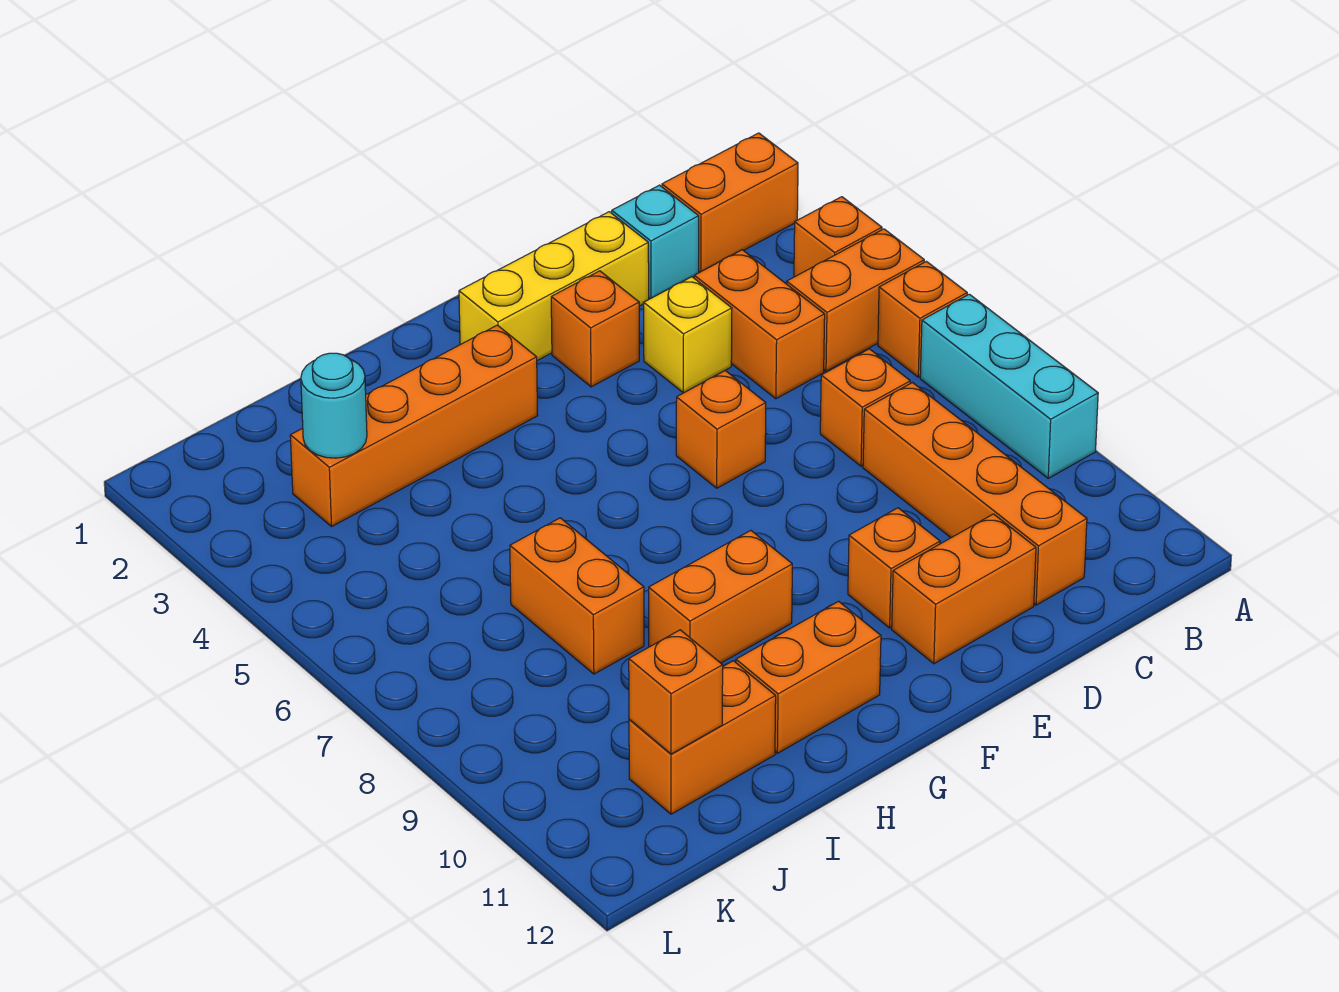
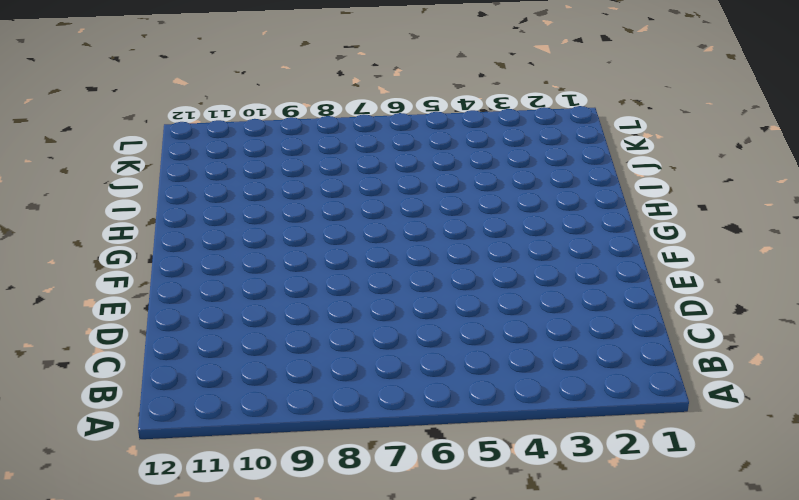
none -> orange 1x2 brick [662,133,798,272]
none -> orange 1x1 brick [794,197,882,277]
none -> orange 1x2 brick [787,229,924,371]

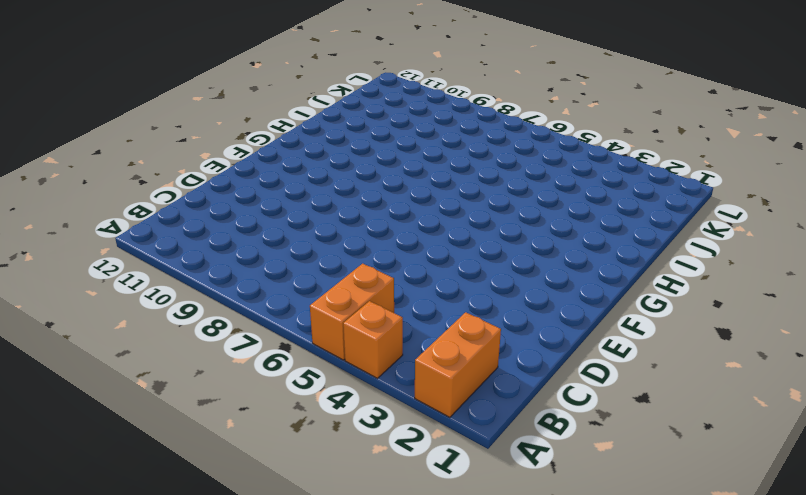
none -> orange 1x1 brick [878,261,967,377]
none -> cyan 1x3 brick [920,294,1098,478]
none -> cyan 1x1 brick [612,185,699,299]

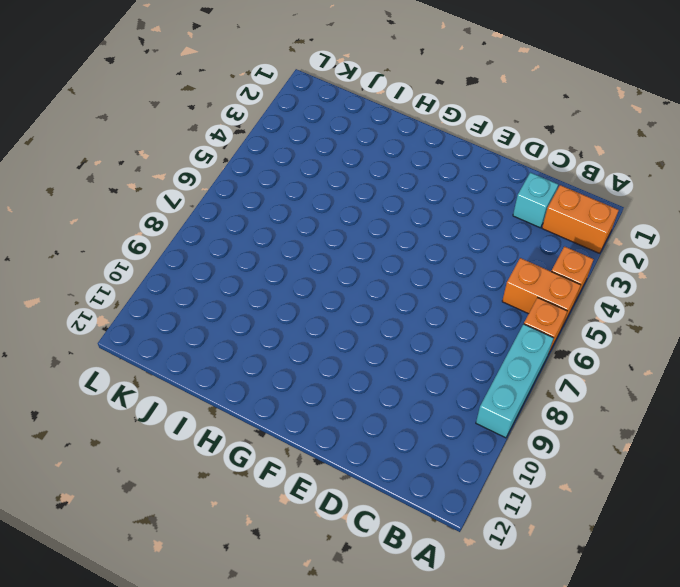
none -> orange 1x2 brick [694,250,825,399]
none -> orange 1x1 brick [820,349,910,466]
none -> orange 1x4 brick [863,383,1087,605]

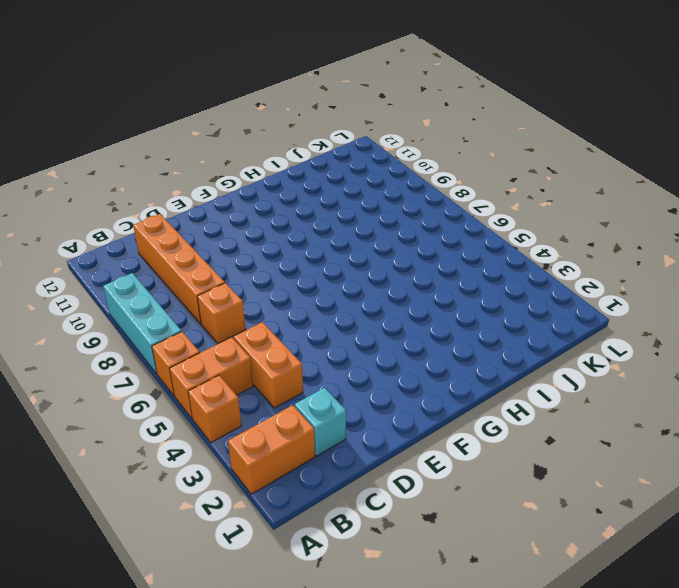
none -> yellow 1x3 brick [459,212,649,361]
none -> yellow 1x1 brick [644,277,732,393]
none -> orange 1x2 brick [892,514,1036,664]

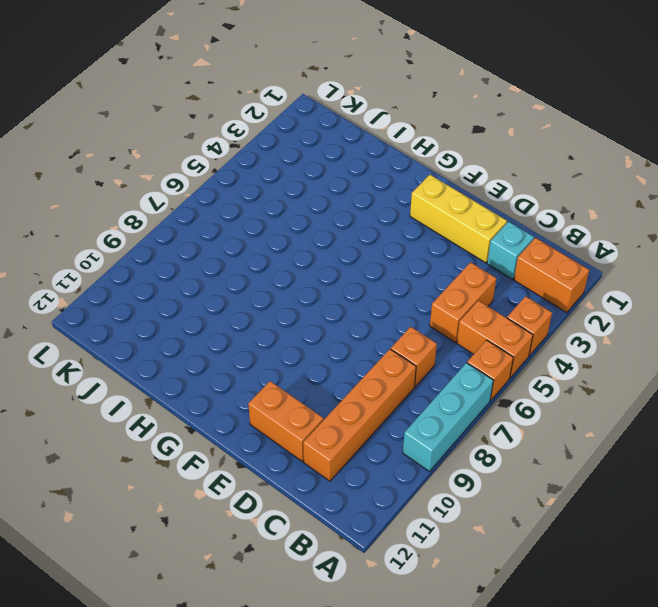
none -> yellow 1x1 brick [644,277,732,393]
none -> orange 1x1 brick [551,271,639,387]
none -> orange 1x1 brick [676,371,766,488]

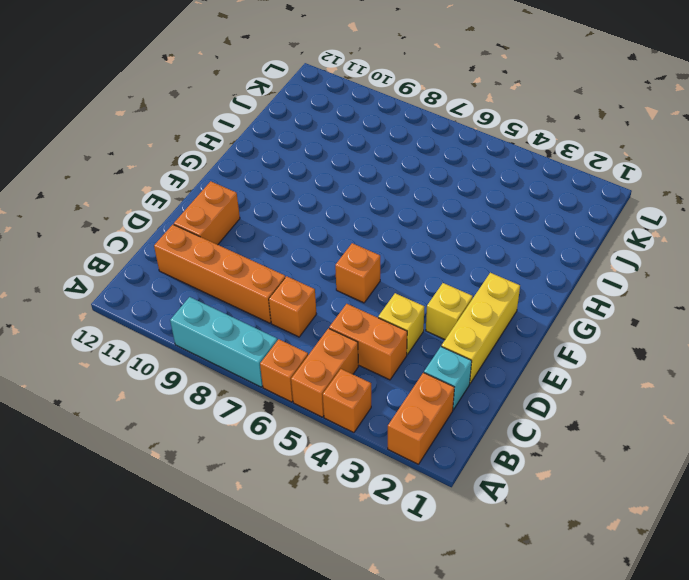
yellow 1x1 brick [426,283,473,339] -> orange 1x1 brick [551,271,639,387]
none -> orange 1x1 brick [848,508,940,628]
none -> orange 1x4 brick [290,325,538,526]
none -> orange 1x2 brick [649,530,792,663]

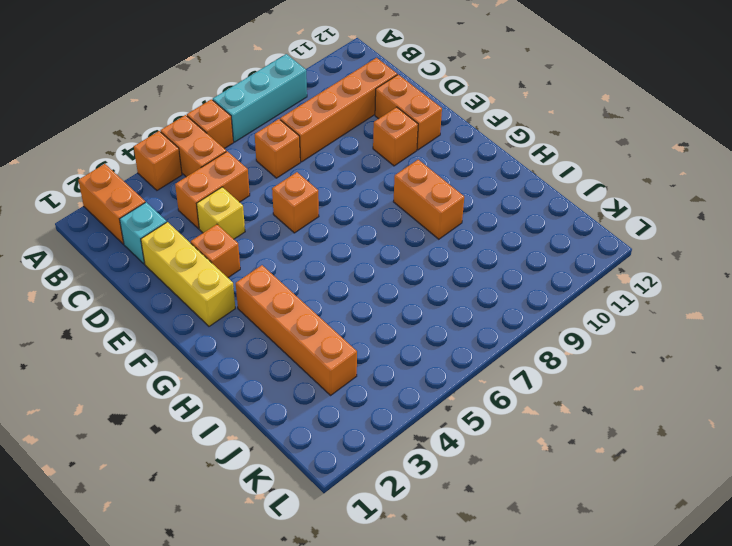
none -> orange 1x2 brick [736,601,881,753]
none -> orange 1x2 brick [510,518,644,674]
none -> orange 1x2 brick [629,661,776,814]

